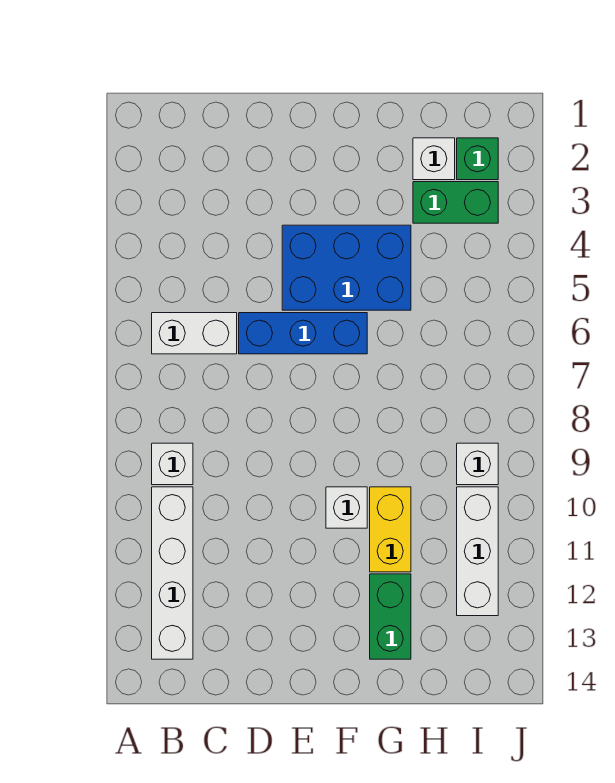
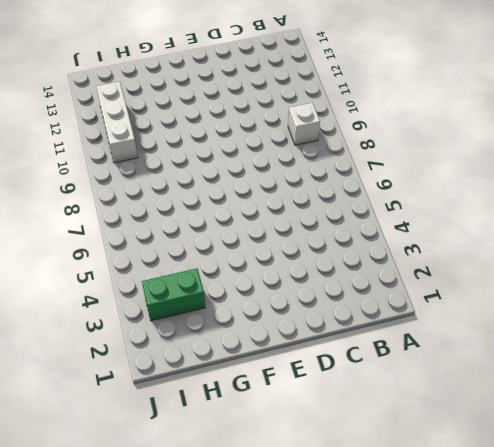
none -> white 1x2 brick [152,313,237,354]
none -> white 1x4 brick [152,487,193,659]
none -> blue 1x3 brick [239,313,367,354]

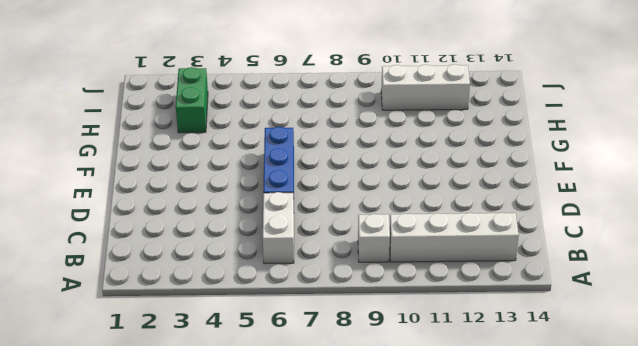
none -> blue 2x3 brick [282,225,411,310]
none -> white 1x1 brick [326,487,367,528]
none -> yellow 1x2 brick [370,487,411,572]

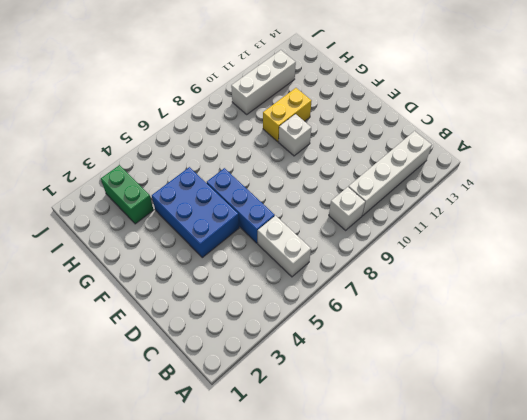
none -> green 1x2 brick [370,574,411,659]
none -> white 1x1 brick [413,138,455,180]
none -> green 1x1 brick [457,138,498,180]

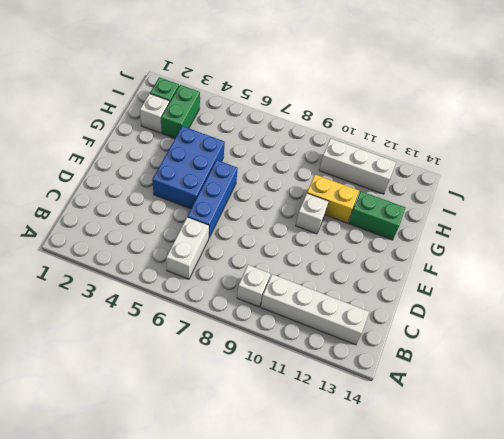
none -> white 1x1 brick [457,443,498,485]

